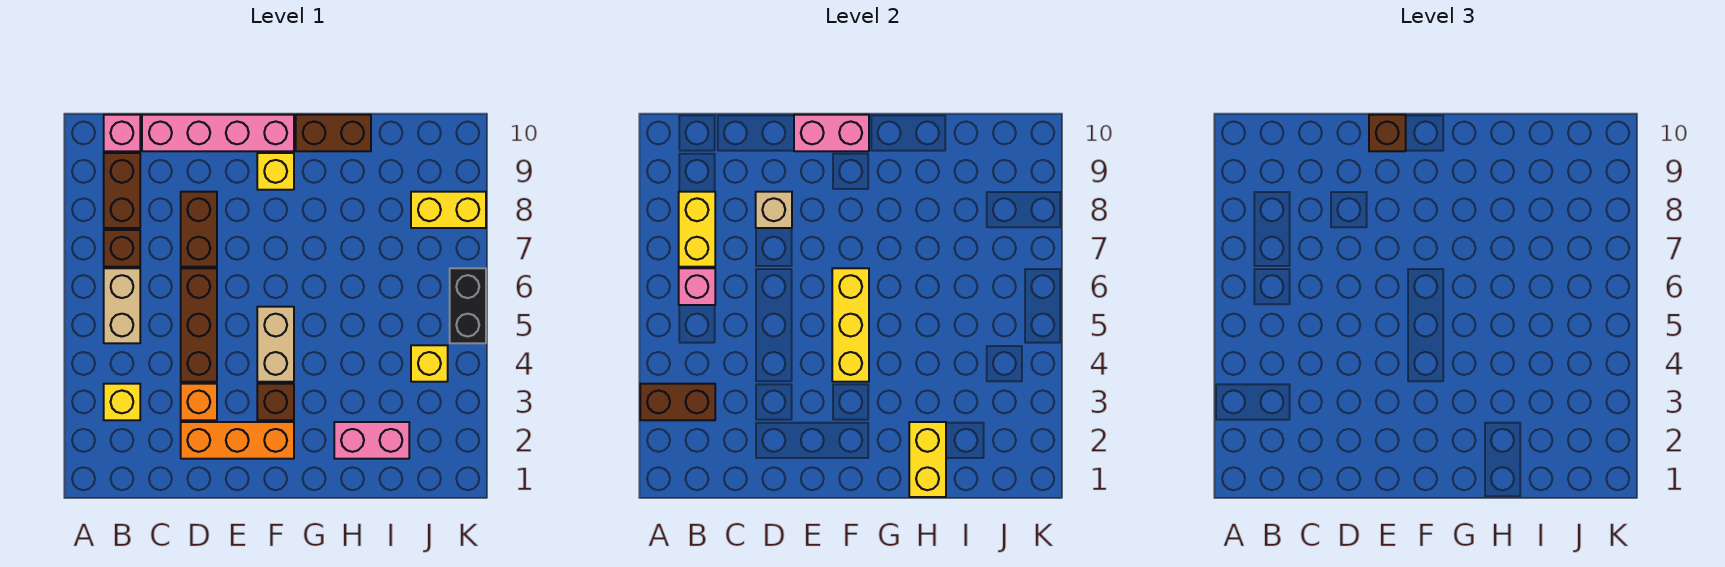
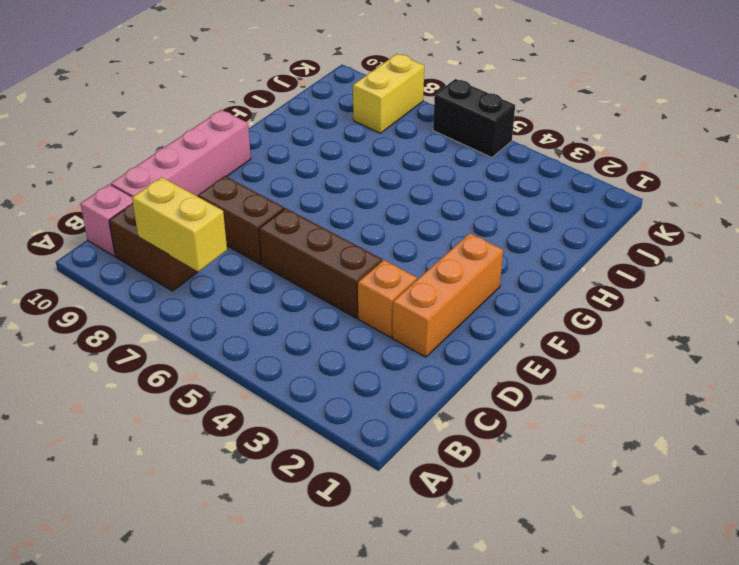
none -> yellow 1x1 brick [104,384,140,420]
none -> tan 1x2 brick [104,268,140,343]
none -> brown 1x1 brick [104,230,140,267]

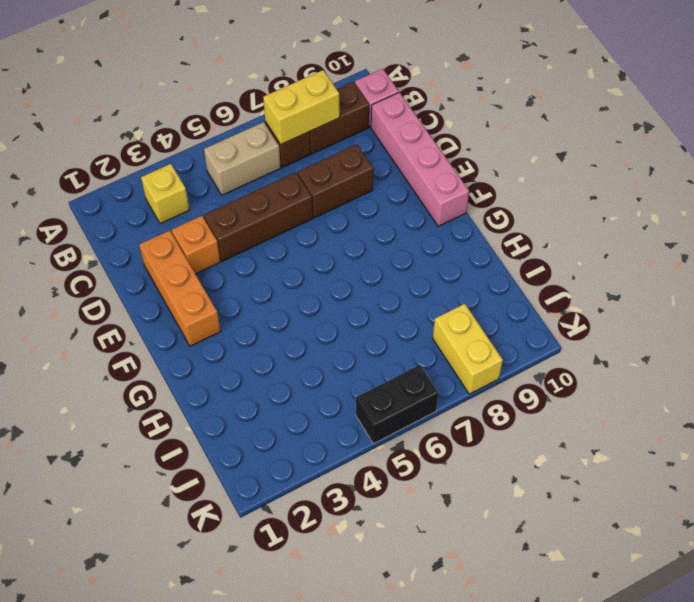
none -> brown 1x1 brick [257,384,294,420]
none -> tan 1x2 brick [257,307,294,382]
none -> yellow 1x1 brick [257,153,294,190]

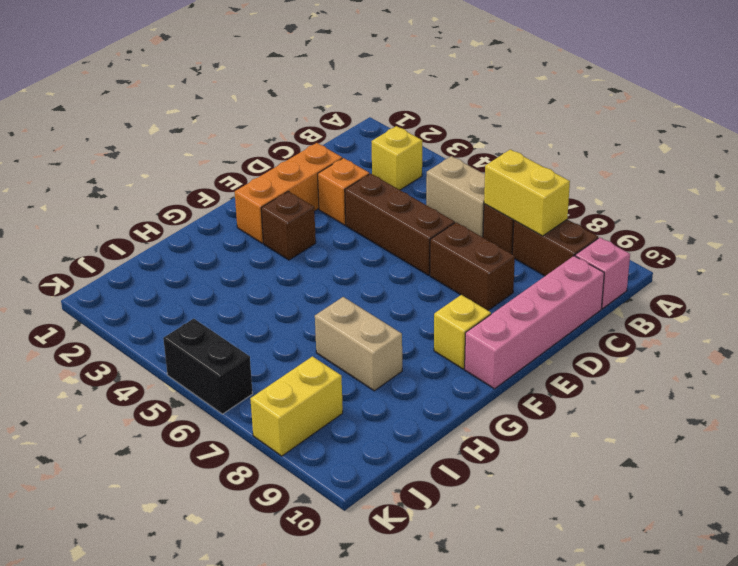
tan 1x2 brick [315,297,402,391] -> tan 1x2 brick moved to [257,307,294,382]
none -> brown 1x2 brick [296,115,371,151]
none -> pink 1x2 brick [334,422,409,459]
none -> yellow 1x1 brick [411,345,448,382]

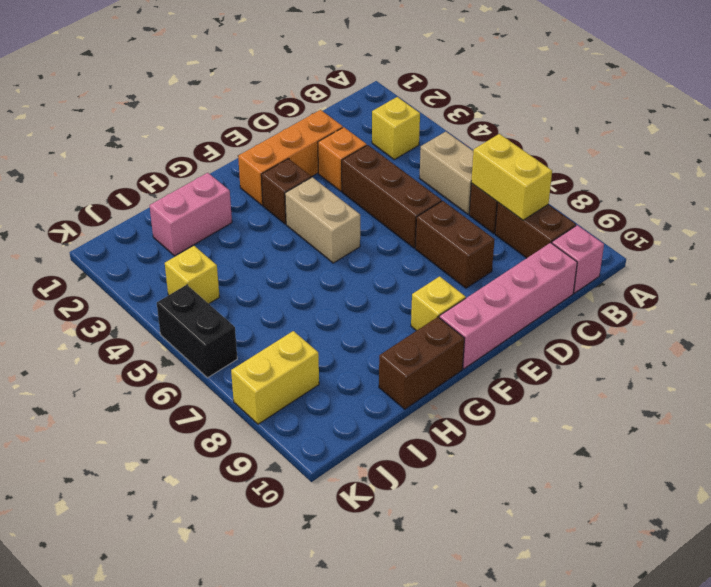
none -> brown 1x2 brick [640,384,715,420]
none -> pink 1x1 brick [679,268,715,305]
none -> tan 1x1 brick [756,192,792,228]

